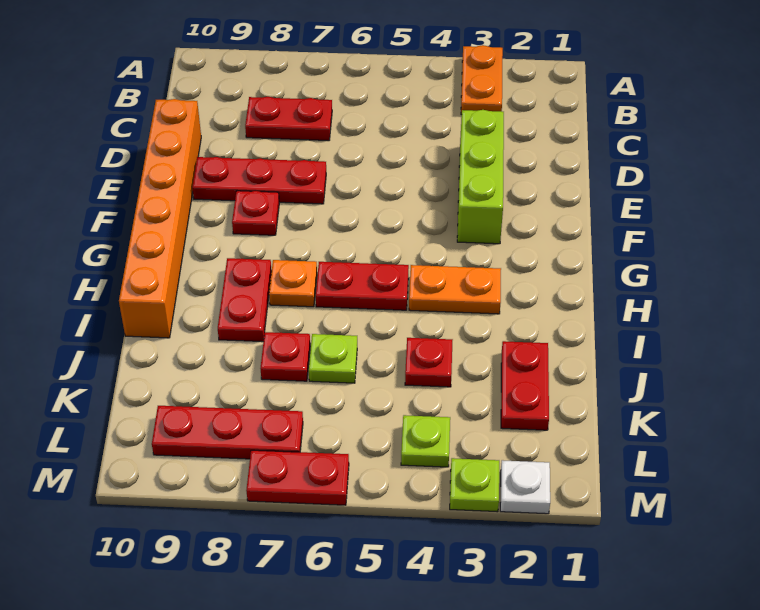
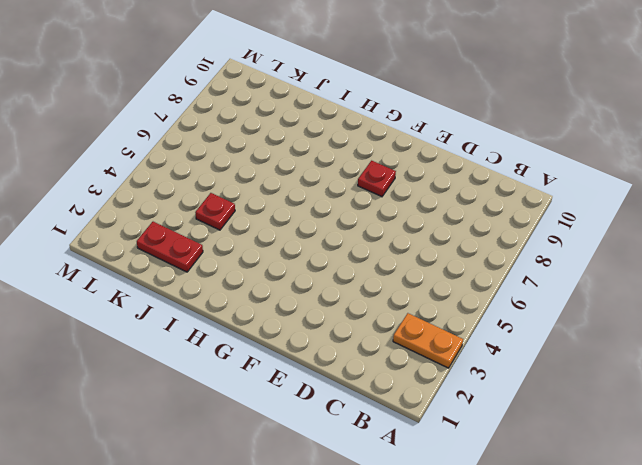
none -> red 1x2 plate [245,97,332,141]
none -> lime 1x3 brick [457,110,504,244]
none -> orange 1x6 brick [119,99,201,338]

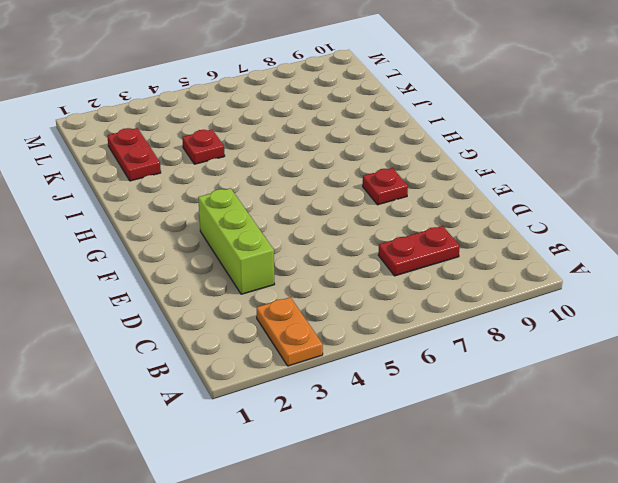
none -> orange 1x6 brick [119,99,201,338]
none -> red 1x3 plate [192,157,326,204]
none -> orange 1x2 plate [409,265,501,314]

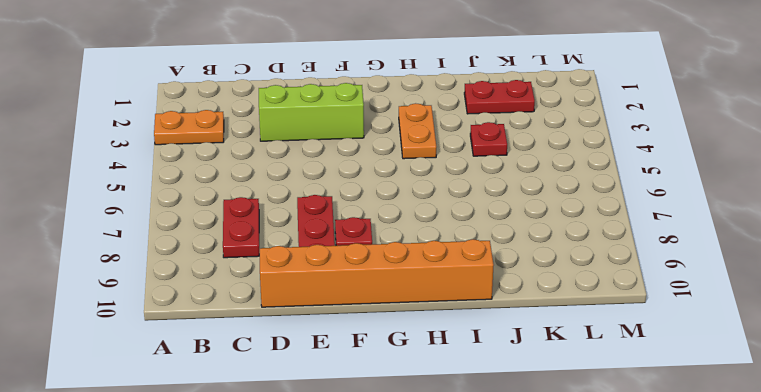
none -> red 1x2 plate [316,262,409,310]
none -> orange 1x1 plate [269,260,317,307]
none -> red 1x2 plate [218,258,272,342]

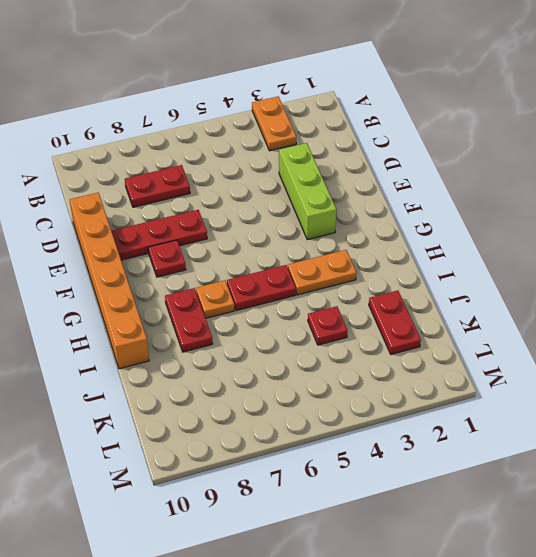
none -> lime 1x1 plate [309,334,357,383]
none -> red 1x1 plate [261,332,310,381]
none -> lime 1x1 plate [401,415,450,467]

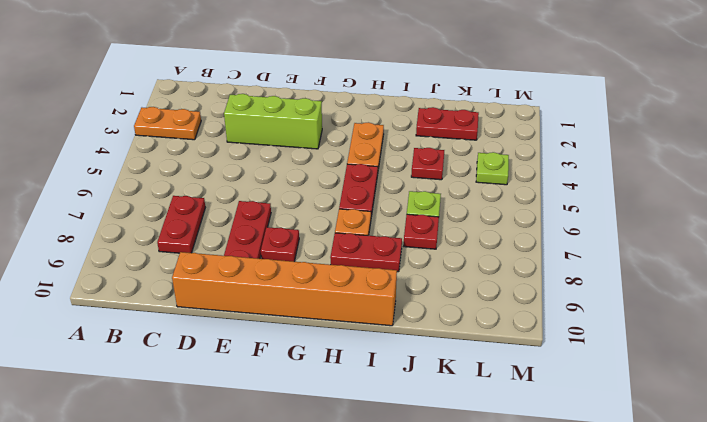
none -> red 1x3 plate [152,406,303,459]
none -> white 1x1 plate [500,460,550,514]
none -> lime 1x1 plate [450,458,499,512]

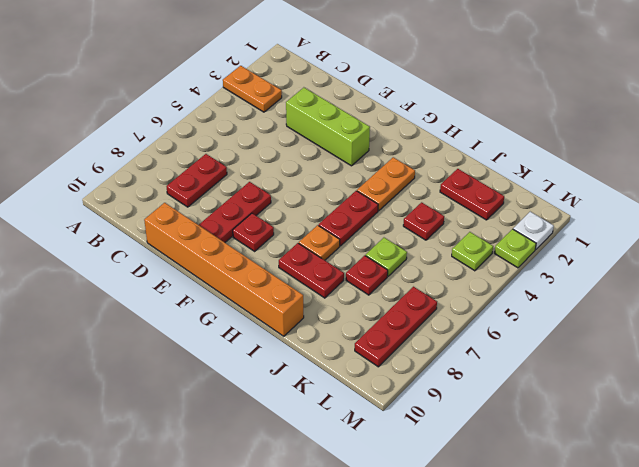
none -> red 1x2 plate [246,450,349,505]

